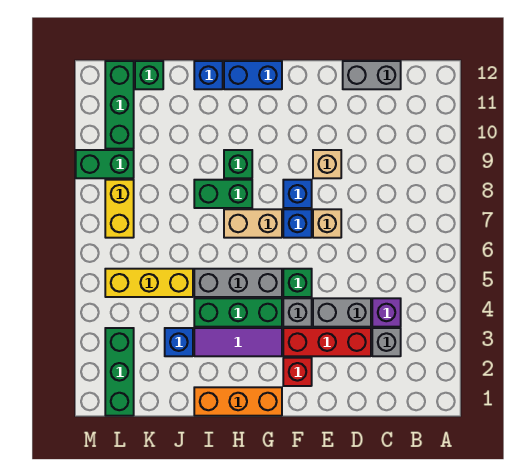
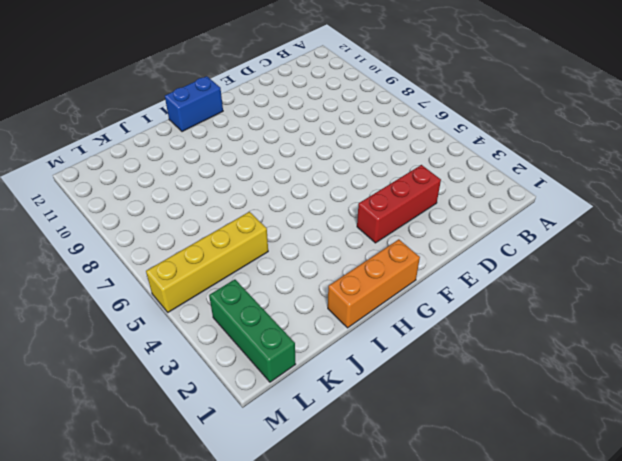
yellow 1x4 brick [146,212,268,312] -> yellow 1x3 brick [105,269,193,297]
none -> grey 1x1 brick [372,328,401,356]
none -> purple 1x1 brick [372,298,401,327]
none -> grey 1x2 brick [343,61,401,89]

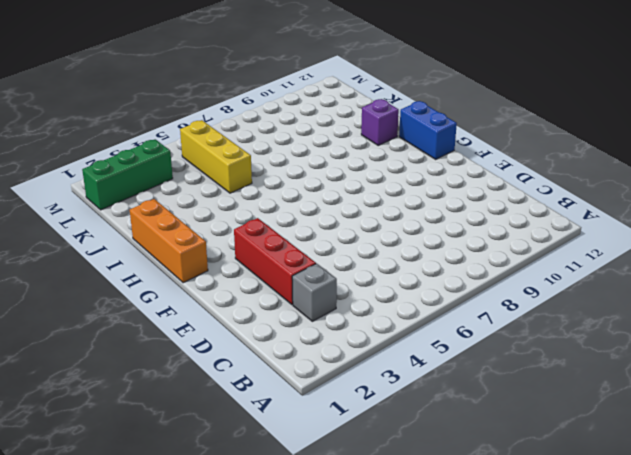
purple 1x1 brick [361,99,399,145] -> purple 1x1 brick moved to [372,298,401,327]
none -> grey 1x2 brick [343,61,401,89]
none -> grey 1x2 brick [313,298,371,327]
none -> tan 1x1 brick [313,209,341,238]

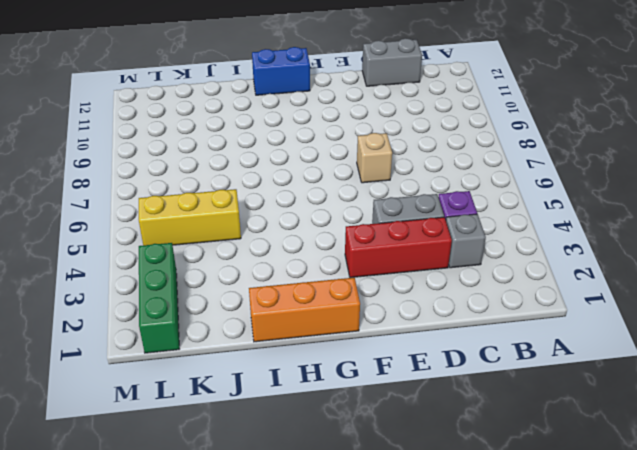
none -> tan 1x1 brick [313,150,341,178]
none -> red 1x1 brick [283,358,312,386]
none -> grey 1x1 brick [283,298,312,327]

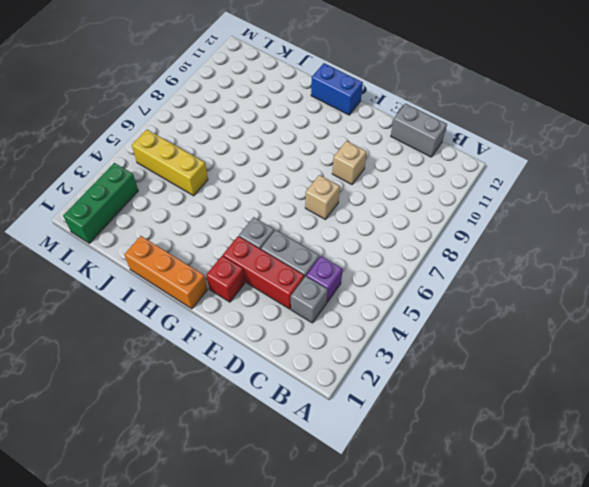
none -> green 1x1 brick [283,269,312,297]
none -> blue 1x1 brick [283,209,312,238]
none -> blue 1x1 brick [283,180,312,208]

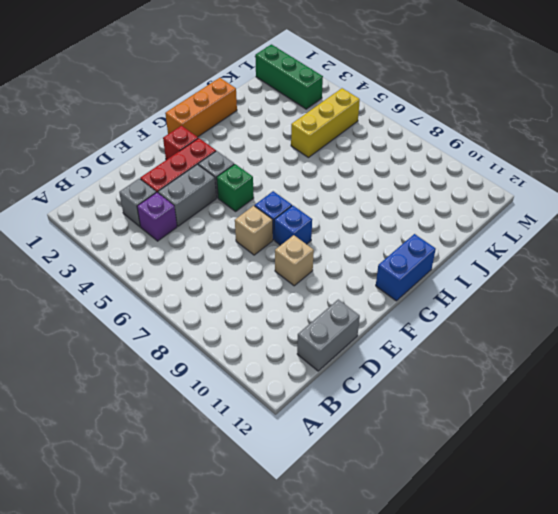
none -> purple 1x3 tile [194,328,282,356]
none -> green 1x3 brick [194,298,282,327]
none -> grey 1x3 brick [194,269,282,297]

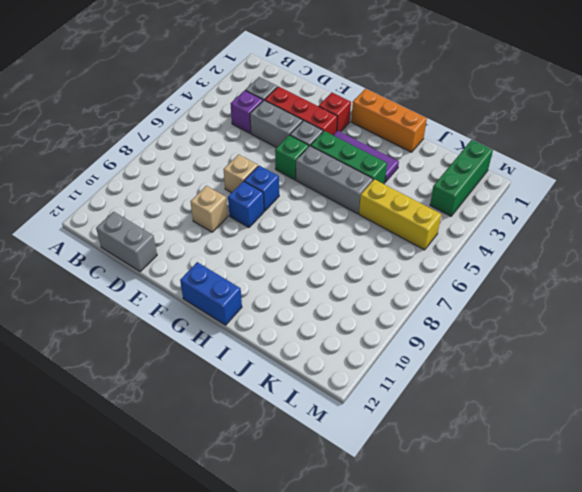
none -> tan 1x2 brick [224,209,282,238]
none -> green 1x2 brick [194,180,252,208]
none -> green 1x1 brick [224,150,252,178]

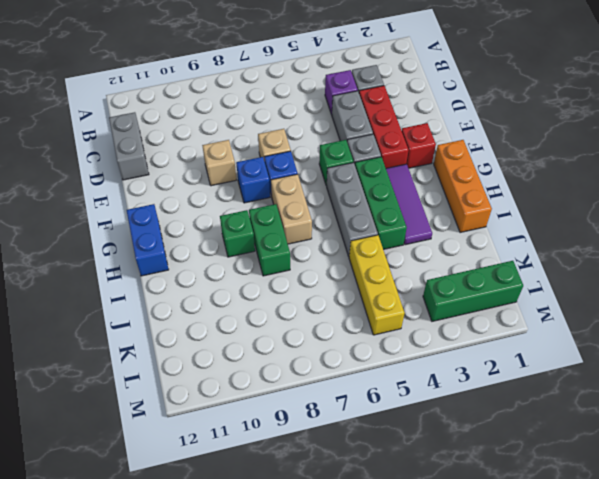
none -> blue 1x1 brick [194,61,223,89]
none -> blue 1x1 brick [165,328,193,356]
none -> green 1x1 brick [135,61,163,89]

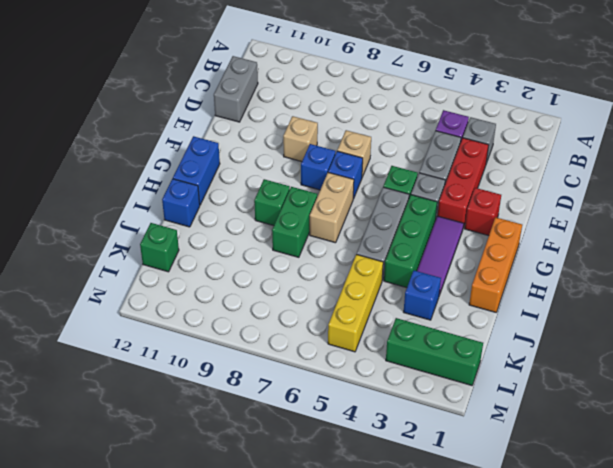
none -> yellow 1x2 brick [105,180,134,238]
none -> green 1x2 brick [76,150,134,178]
none -> green 1x3 brick [105,61,134,149]

